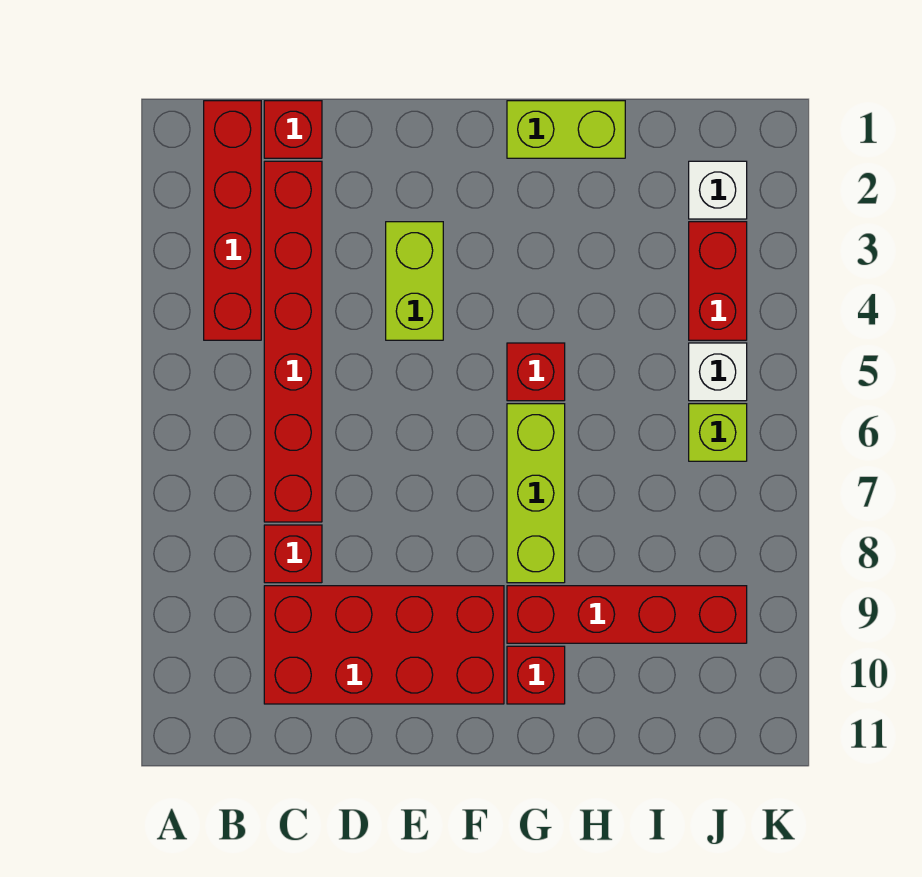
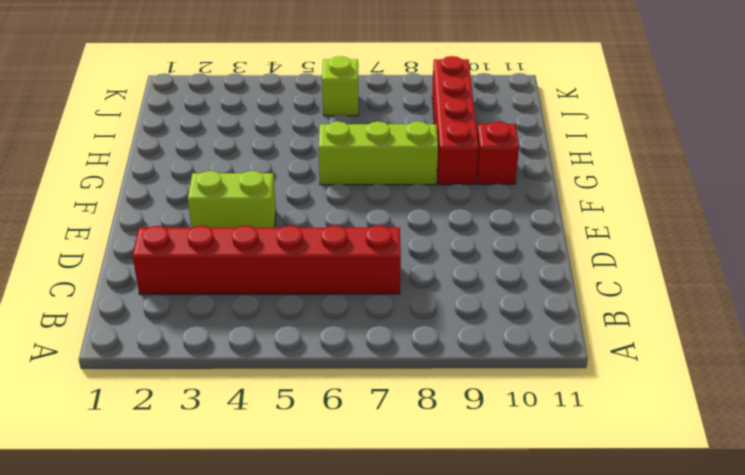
none -> red 1x4 brick [204,101,261,340]
none -> red 1x1 brick [264,101,322,158]
none -> red 1x1 brick [264,525,322,583]

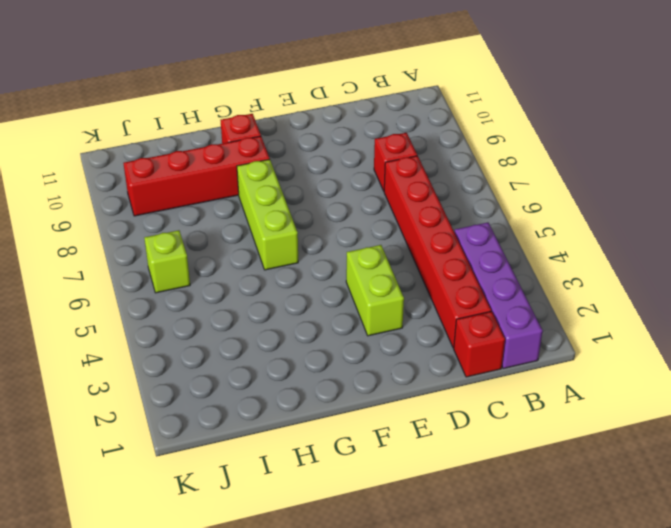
purple 1x4 brick [454,222,543,369] -> red 1x4 brick [204,101,261,340]
none -> red 2x4 brick [264,586,504,704]
none -> lime 1x2 brick [507,101,625,158]
none -> red 1x1 brick [507,343,565,401]

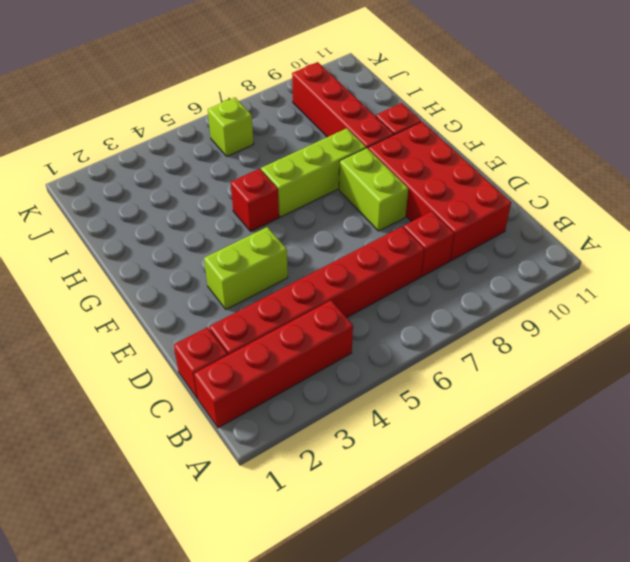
lime 1x2 brick [339,148,408,231] -> lime 1x2 brick moved to [507,101,625,158]
none -> white 1x1 brick [689,161,747,219]
none -> red 1x2 brick [689,222,747,340]
none -> white 1x1 brick [689,343,747,401]

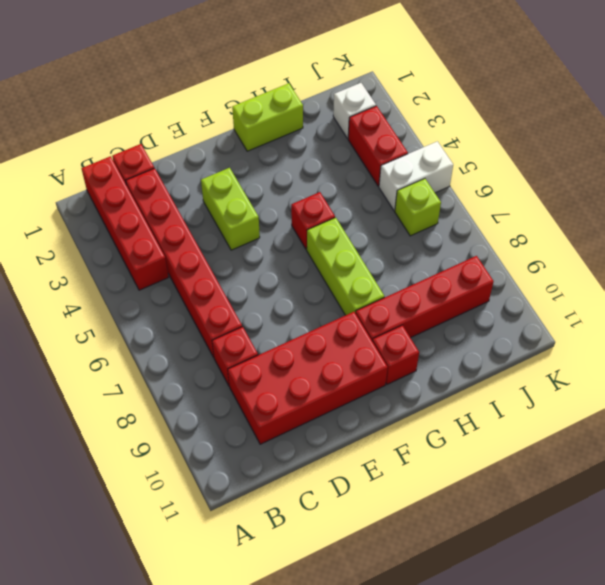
white 1x2 brick [379,141,453,211] -> white 1x1 brick [689,343,747,401]

